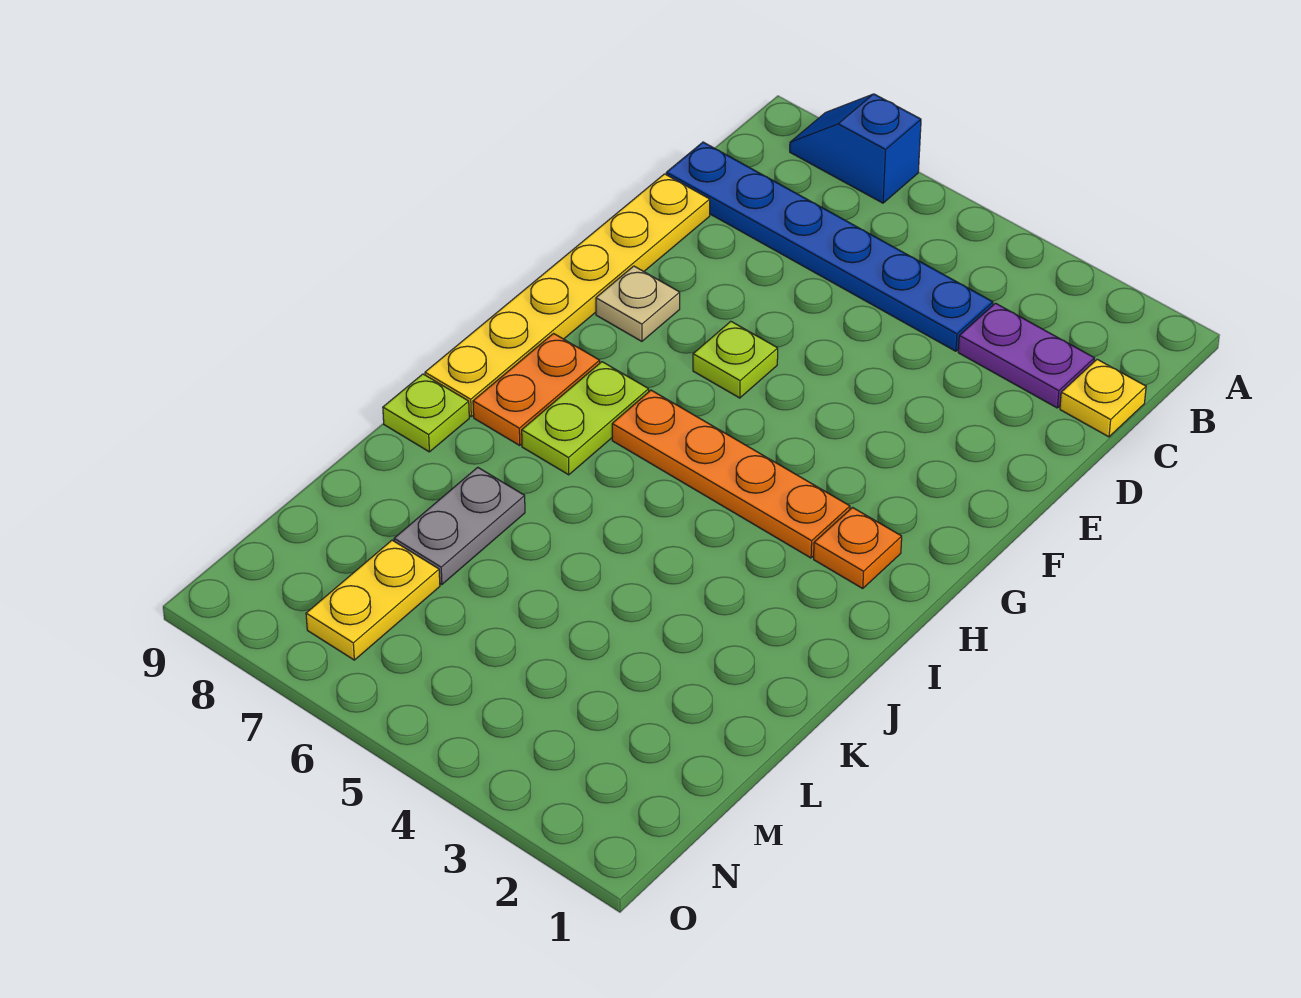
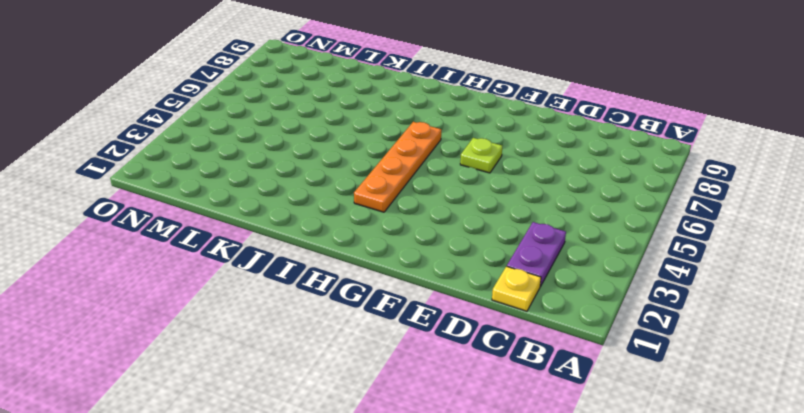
none -> blue 1x2 slope [790,94,921,203]
none -> blue 1x6 plate [666,142,993,351]
none -> yellow 1x6 plate [425,174,710,416]

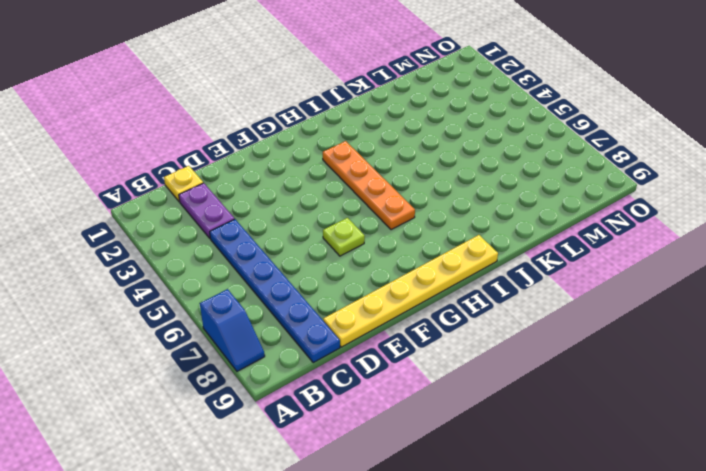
none -> tan 1x1 plate [596,266,680,341]
none -> orange 1x1 plate [814,508,902,588]
none -> lime 1x2 plate [522,362,649,475]

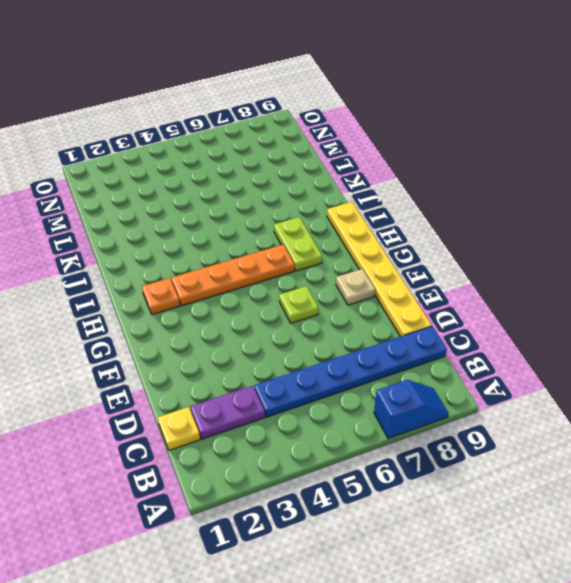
none -> orange 1x2 plate [473,334,600,445]
none -> lime 1x1 plate [383,374,469,452]
none -> grey 1x2 plate [394,467,525,584]

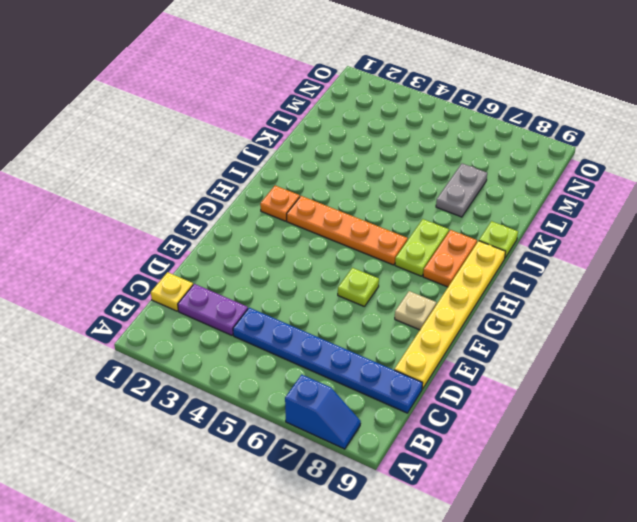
none -> yellow 1x2 plate [306,540,440,660]

